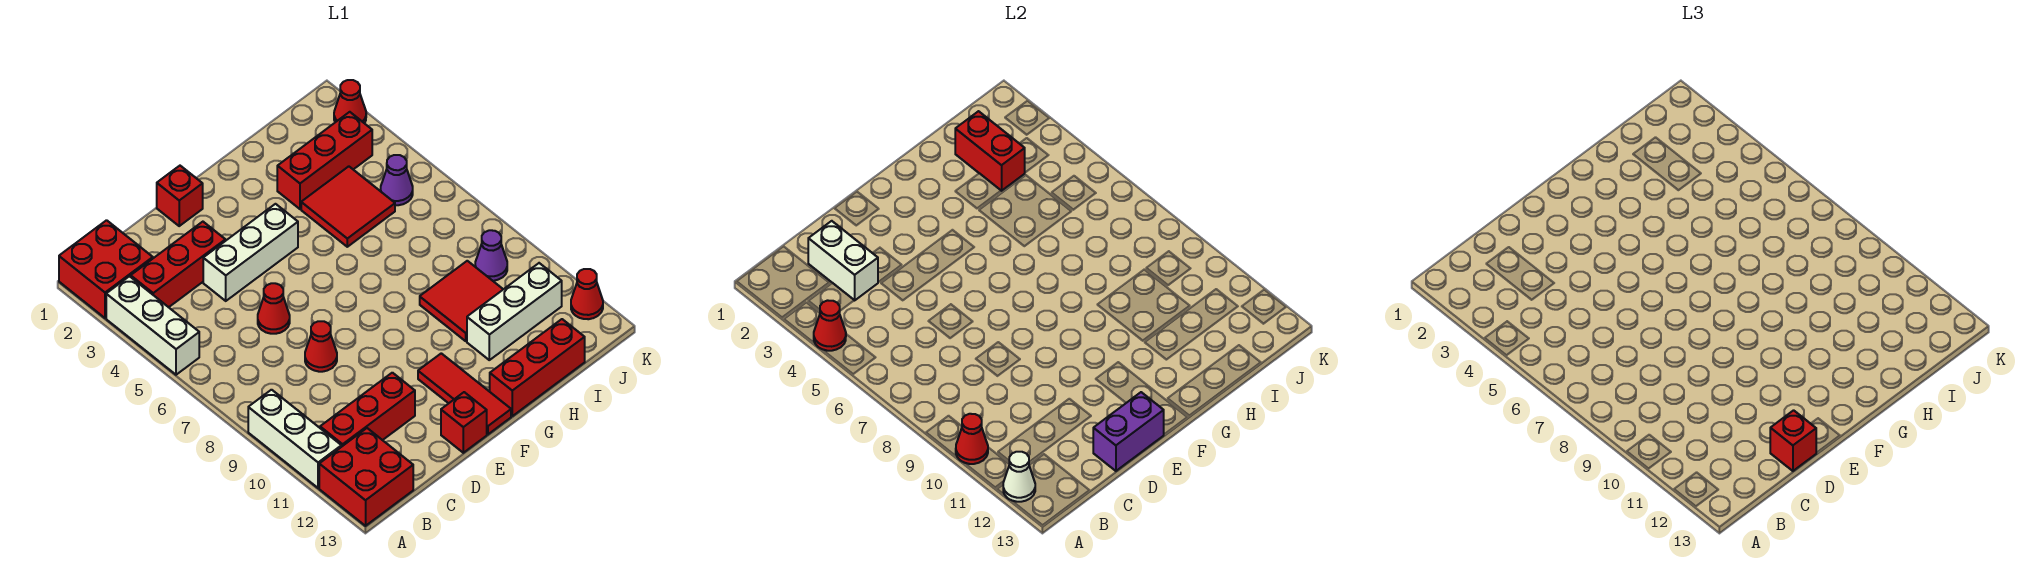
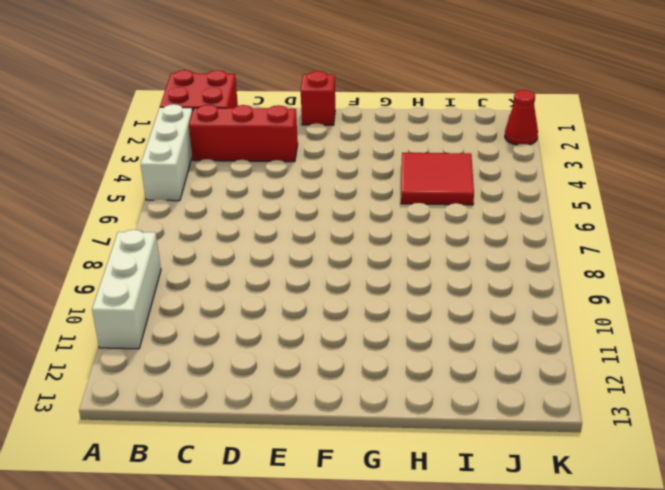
none -> red 2x2 brick [319,428,413,526]
none -> red 1x3 brick [320,373,415,447]
none -> white 1x3 brick [203,204,298,301]

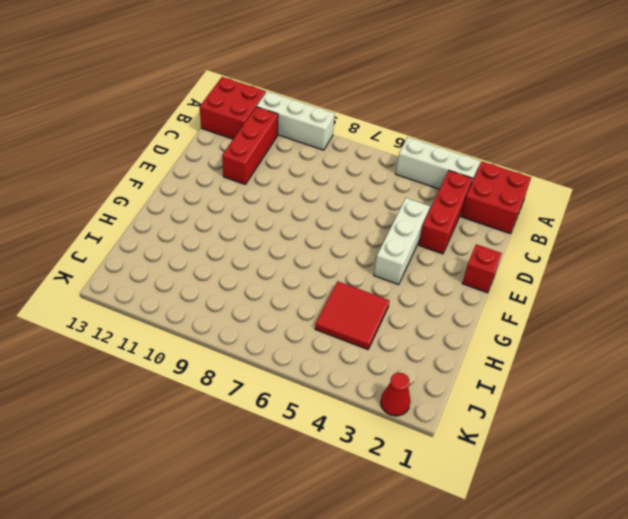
none -> red 1x1 cone [258,283,290,334]
none -> red 1x1 cone [305,321,337,372]
none -> red 1x1 brick [441,392,487,453]

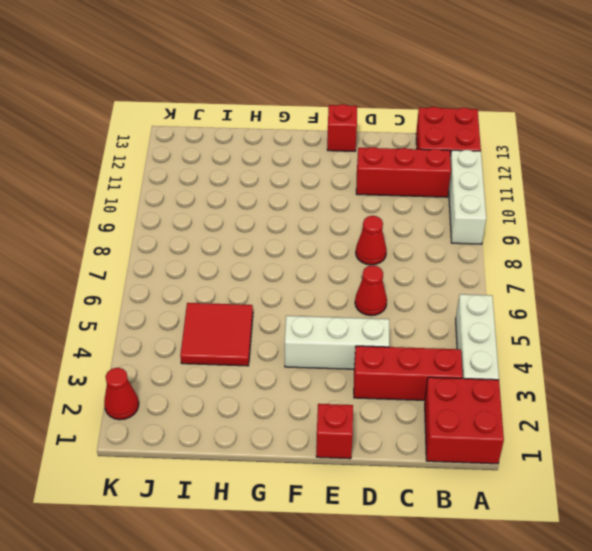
none -> red 1x3 tile [418,353,511,434]
none -> red 1x3 brick [490,319,585,416]
none -> red 1x3 brick [277,112,372,209]

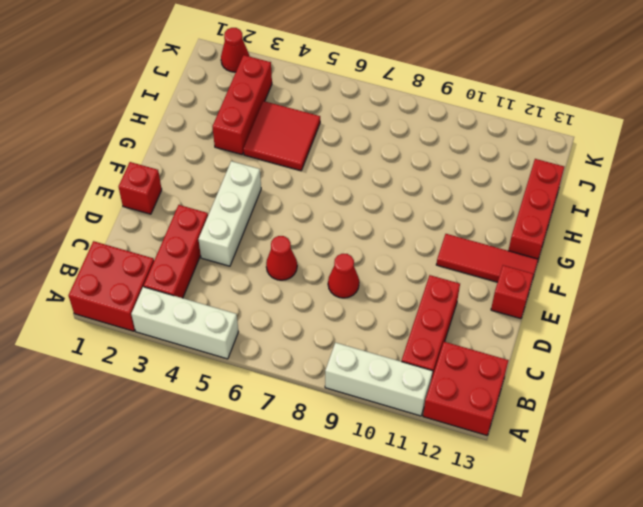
none -> red 2x2 tile [420,261,503,341]
none -> white 1x3 brick [467,263,562,360]
none -> purple 1x1 cone [381,155,413,205]

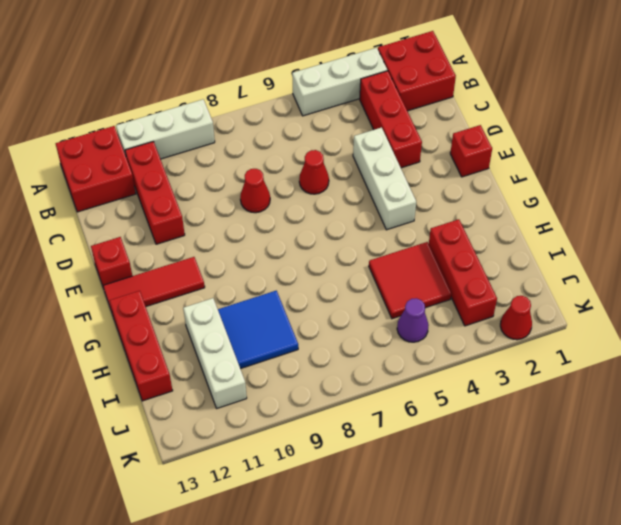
blue 2x2 tile [218,291,298,369] -> red 2x2 tile [420,261,503,341]
none -> purple 1x1 cone [475,230,507,281]
none -> red 1x1 cone [571,269,603,319]
none -> red 1x1 cone [814,300,846,351]

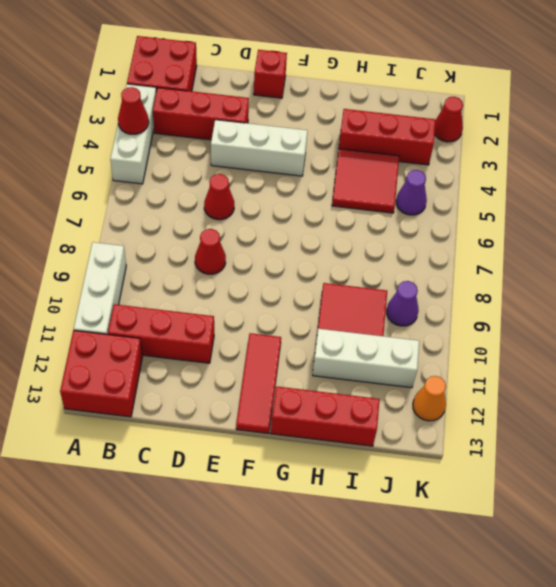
orange 1x1 cone [413,376,446,421] -> red 1x1 cone [571,269,603,319]
none -> red 1x1 brick [441,392,487,453]
none -> red 1x1 cone [956,414,988,464]
none -> white 1x1 cone [1003,452,1035,502]

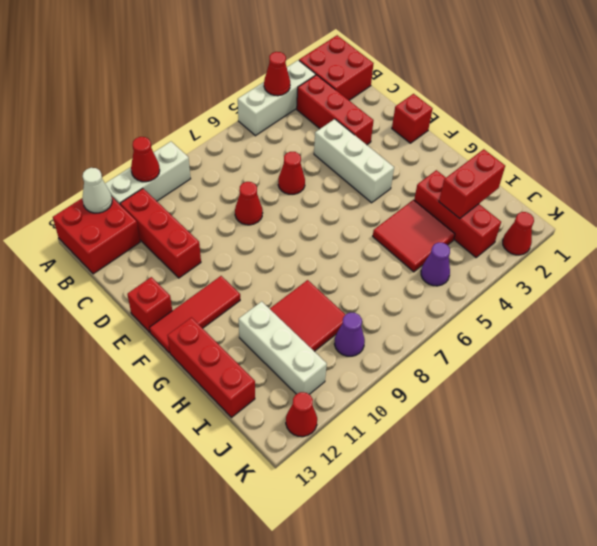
none -> white 1x2 brick [808,221,878,300]
none -> purple 1x2 brick [1093,392,1164,471]
none -> red 1x1 brick [1770,410,1816,471]

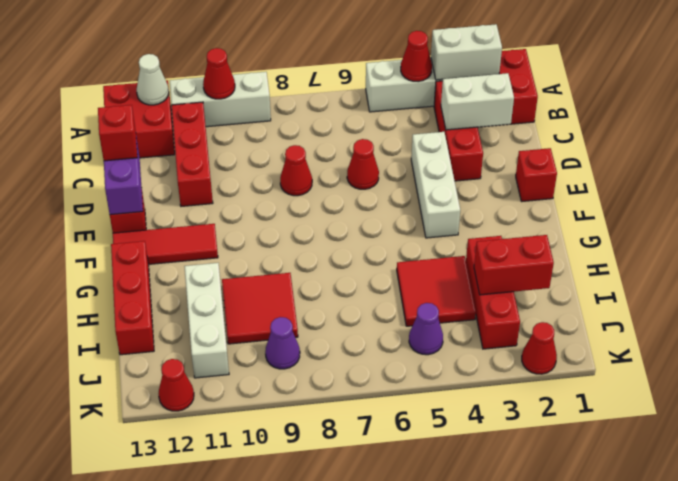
white 1x2 brick [431,24,502,80] -> none

